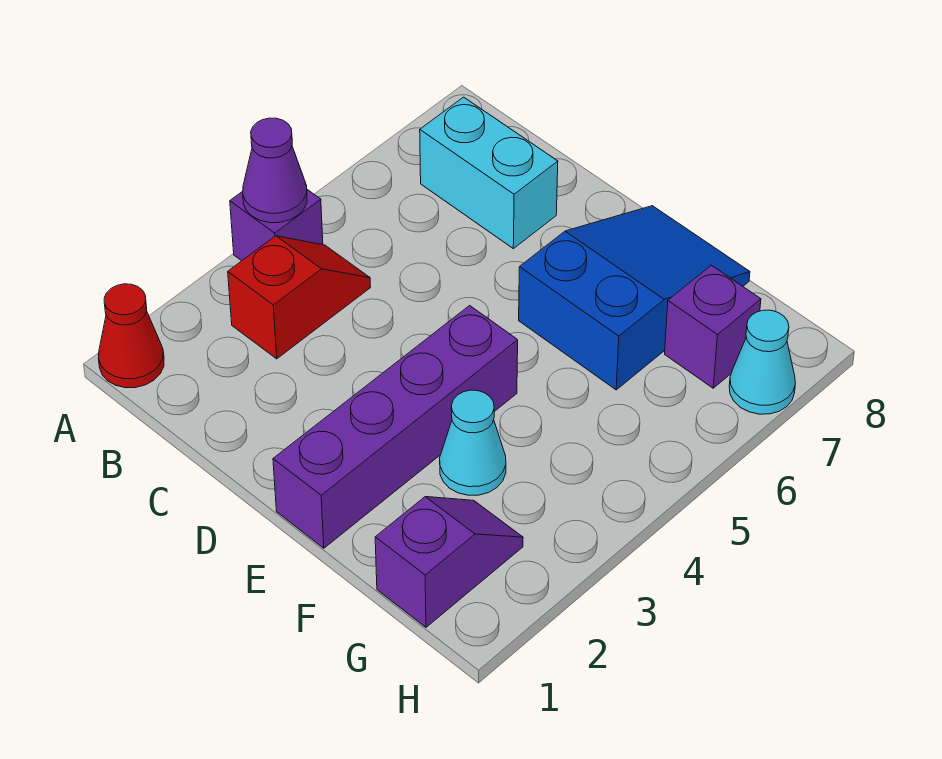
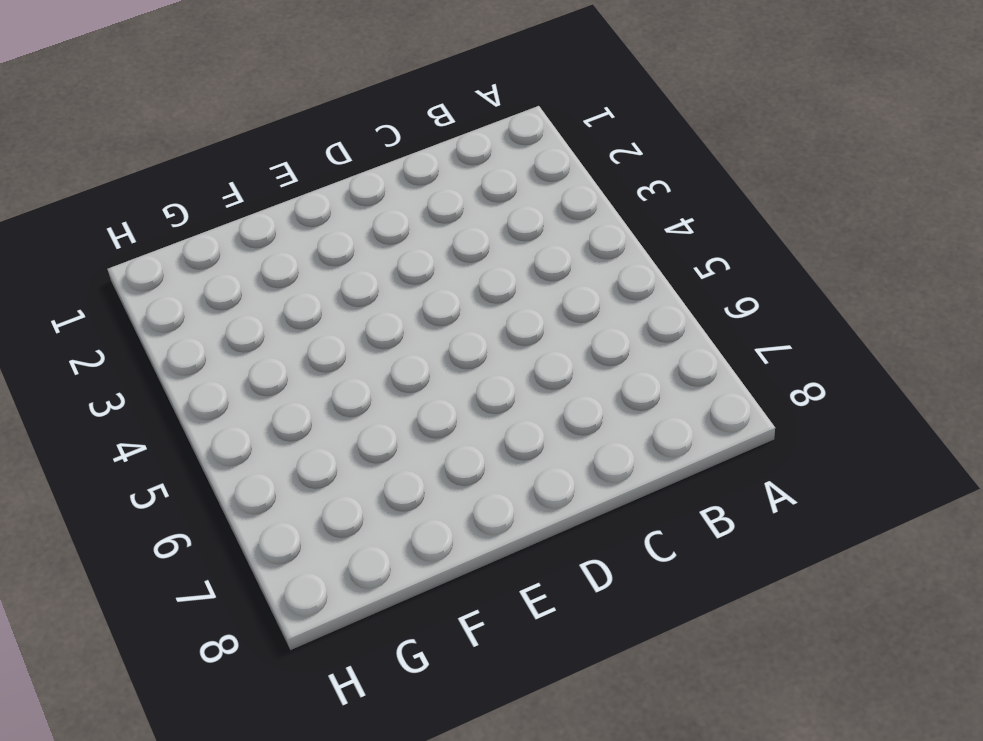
none -> red 1x1 cone [98,284,164,388]
none -> purple 1x1 brick [230,190,323,261]

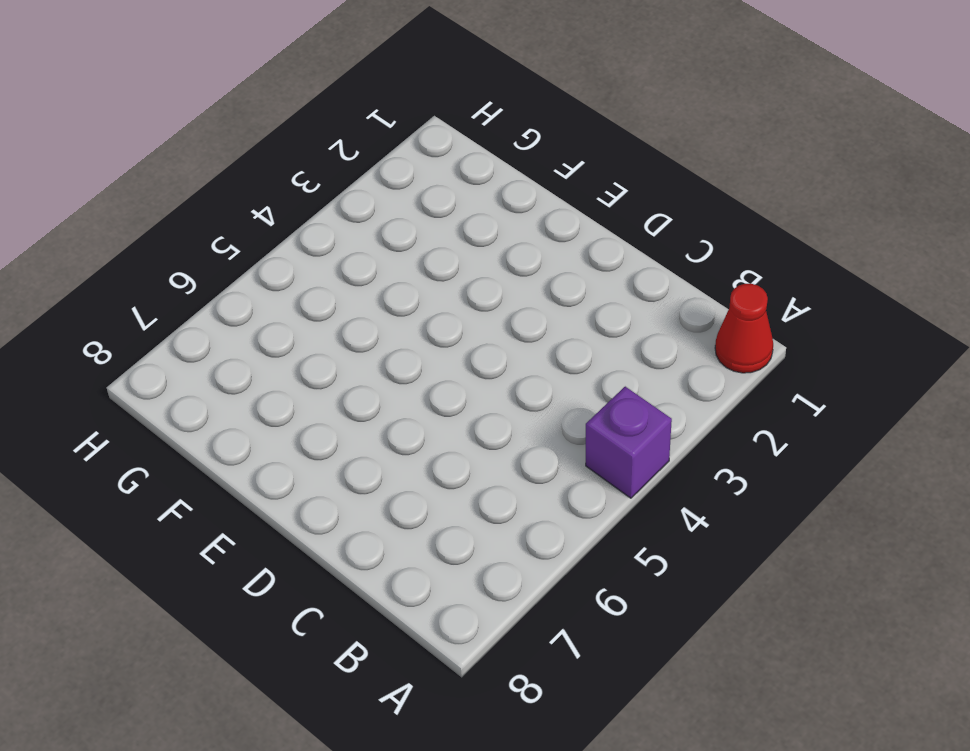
none -> red 1x2 slope [228,236,371,359]
none -> cyan 1x2 brick [420,97,558,249]

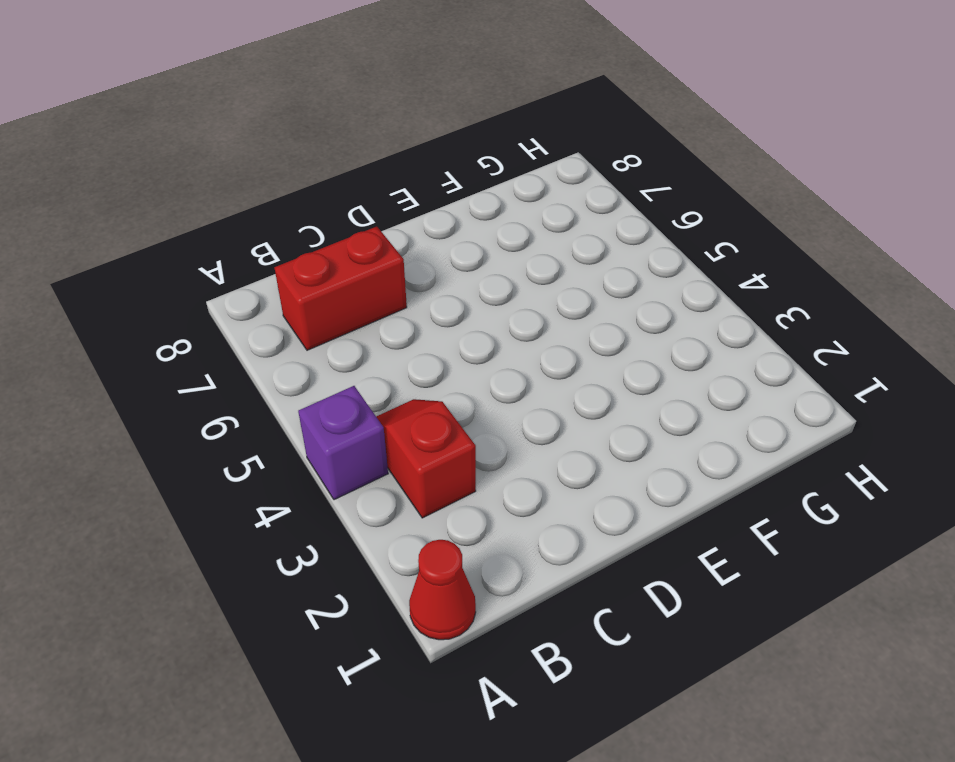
red 1x2 brick [274,227,407,350] -> cyan 1x2 brick [420,97,558,249]
none -> purple 1x4 brick [273,306,518,548]
none -> blue 2x3 slope [519,206,750,390]

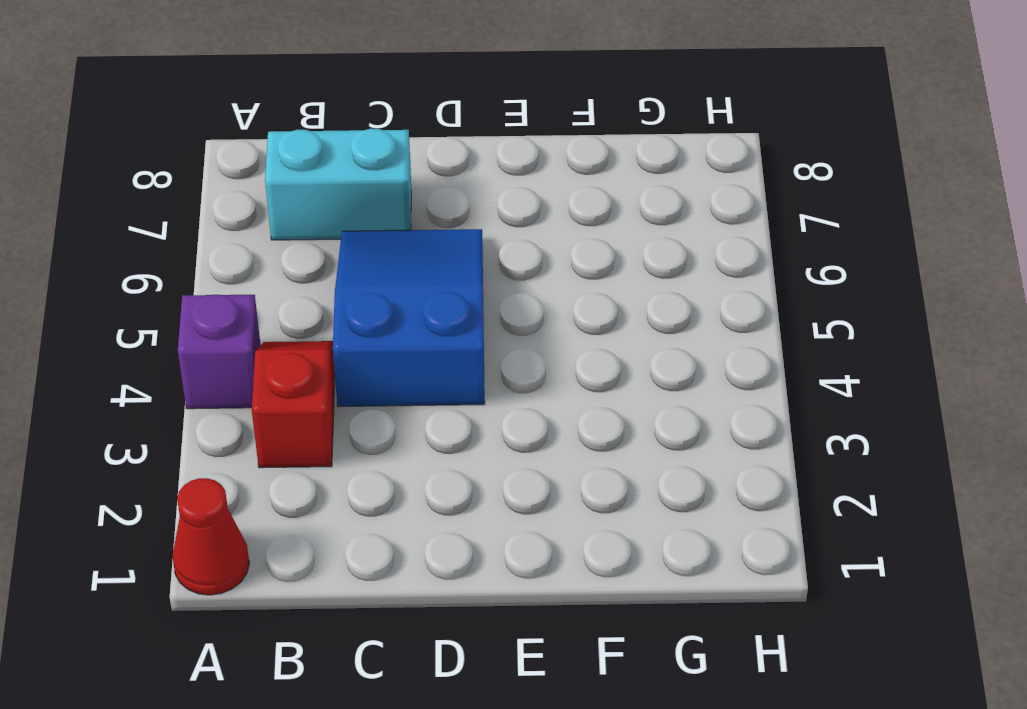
blue 2x3 slope [333,229,485,407] -> blue 2x3 slope moved to [519,206,750,390]
none -> purple 1x4 brick [273,306,518,548]
none -> cyan 1x1 cone [440,390,506,495]

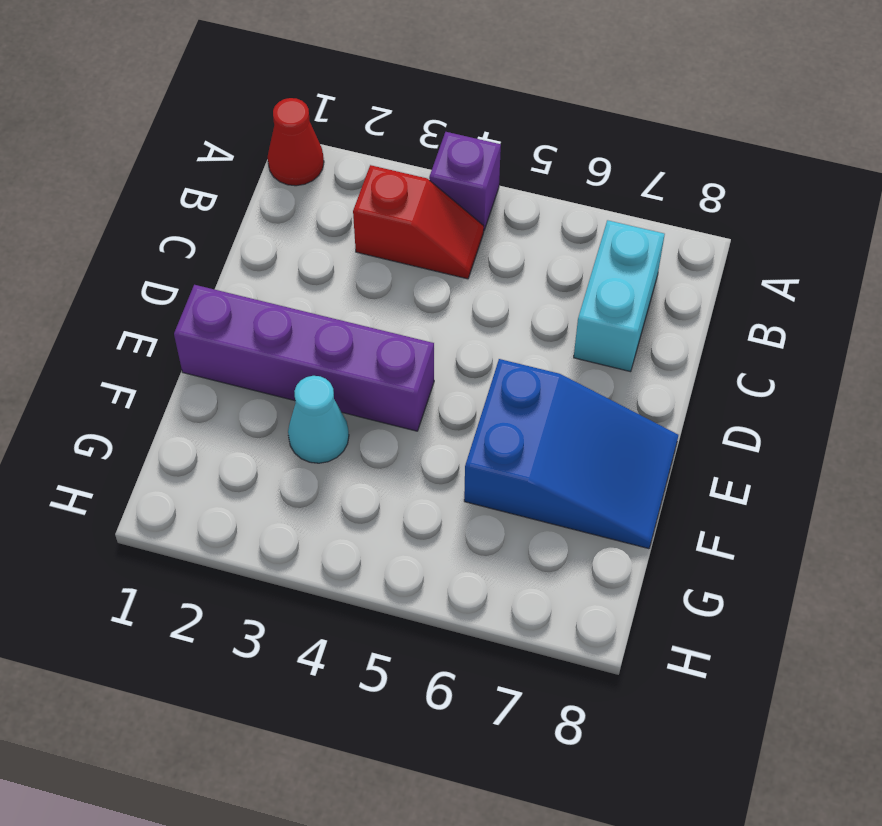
none -> purple 1x2 slope [375,497,523,627]
none -> purple 1x1 brick [665,265,761,388]

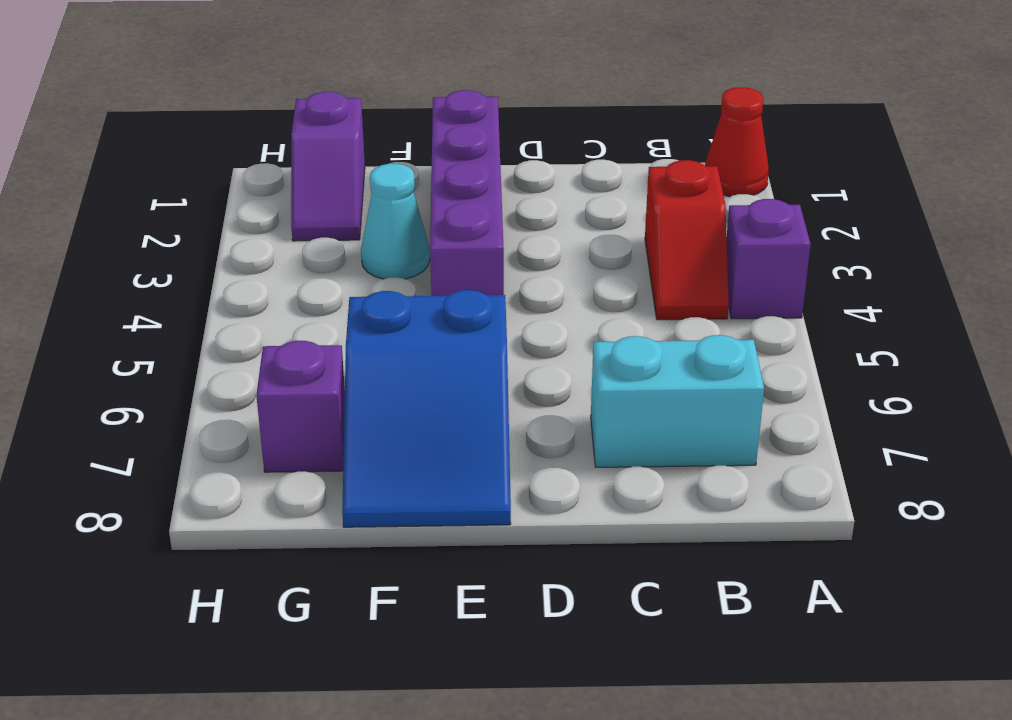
none -> cyan 1x1 cone [729,310,795,414]
none -> purple 1x1 cone [243,118,307,223]

